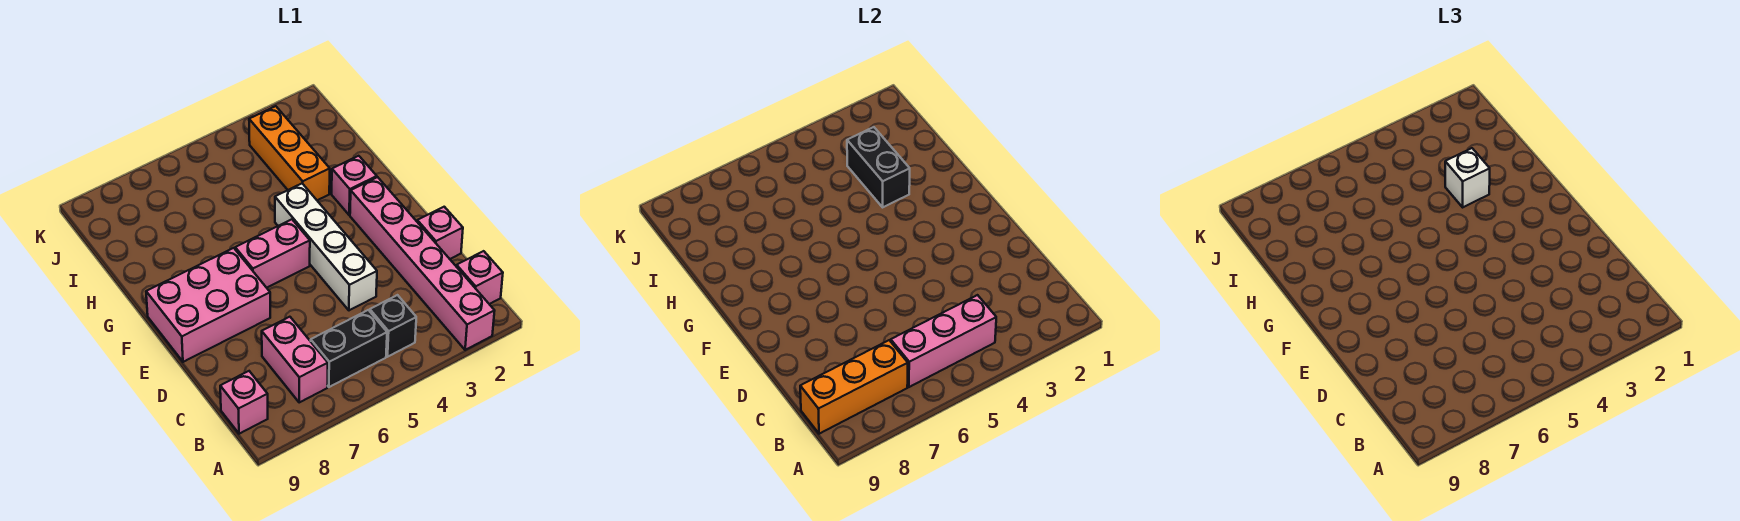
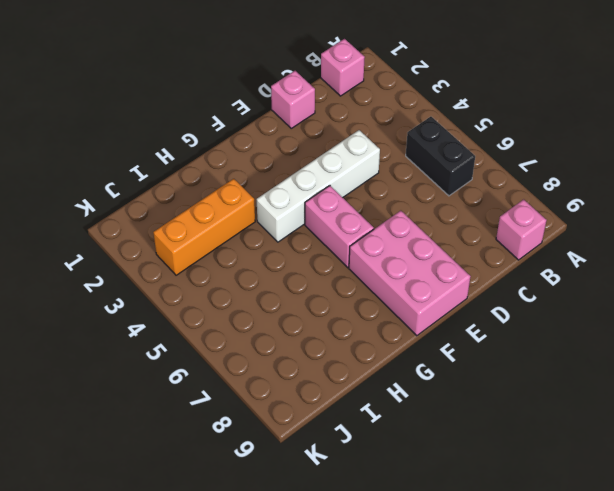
none -> pink 1x6 brick [350,177,494,350]
none -> black 1x1 brick [370,295,416,357]
none -> pink 1x2 brick [262,317,328,402]

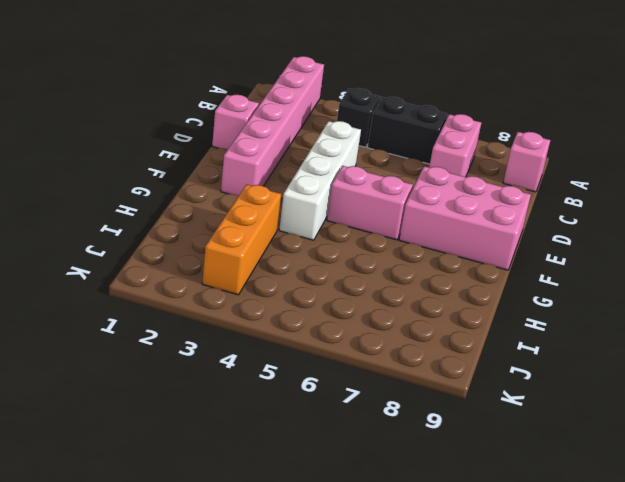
none -> pink 1x1 brick [457,251,503,304]
none -> pink 1x1 brick [332,156,377,215]
none -> pink 1x3 brick [891,295,996,387]

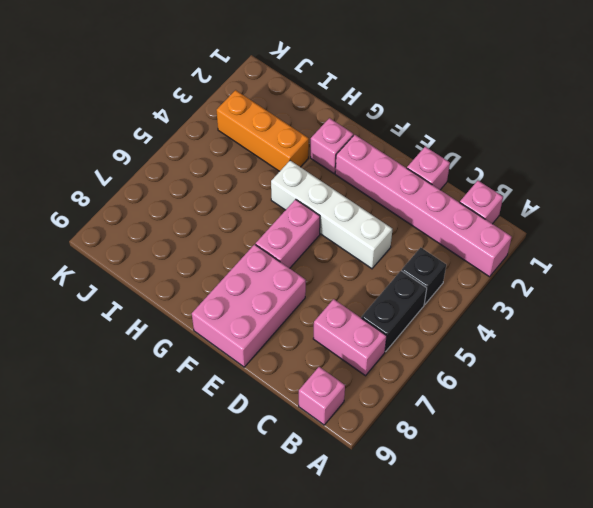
none -> pink 1x3 brick [891,295,996,387]
none -> orange 1x3 brick [800,340,908,434]
none -> black 1x2 brick [847,127,910,207]

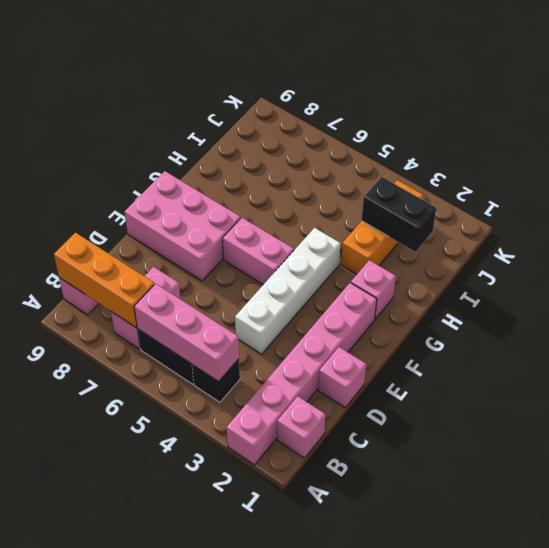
black 1x2 brick [362,177,437,252] -> black 1x2 brick turned to [847,127,910,207]
none -> white 1x1 brick [1445,148,1490,207]

